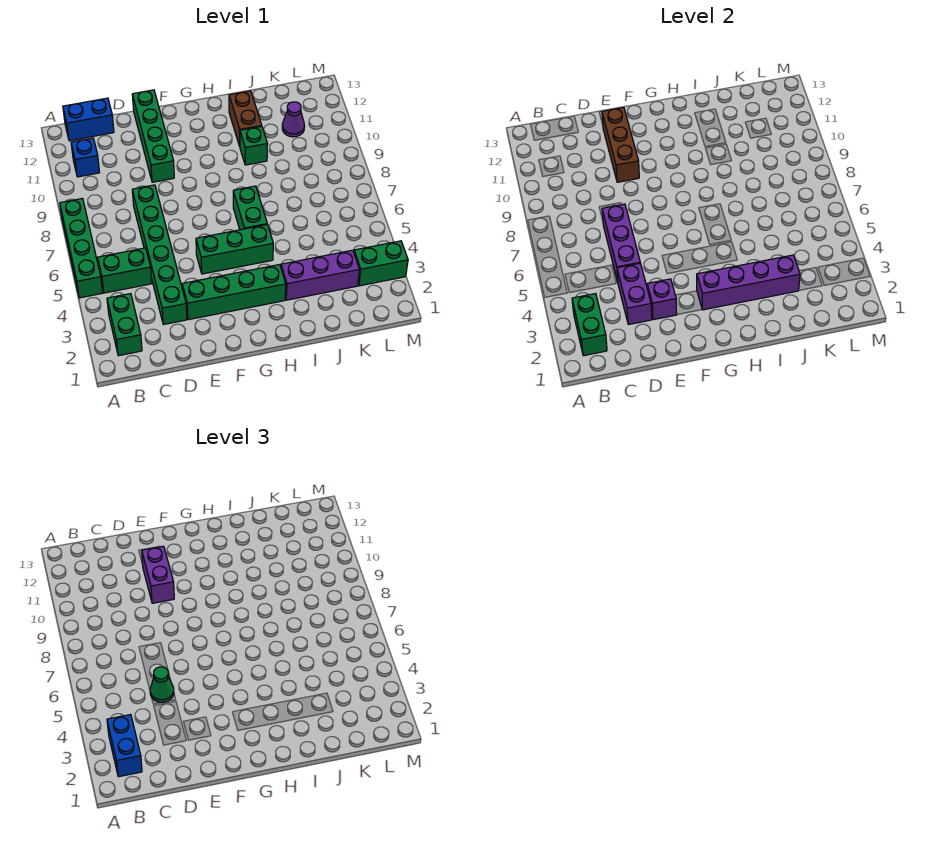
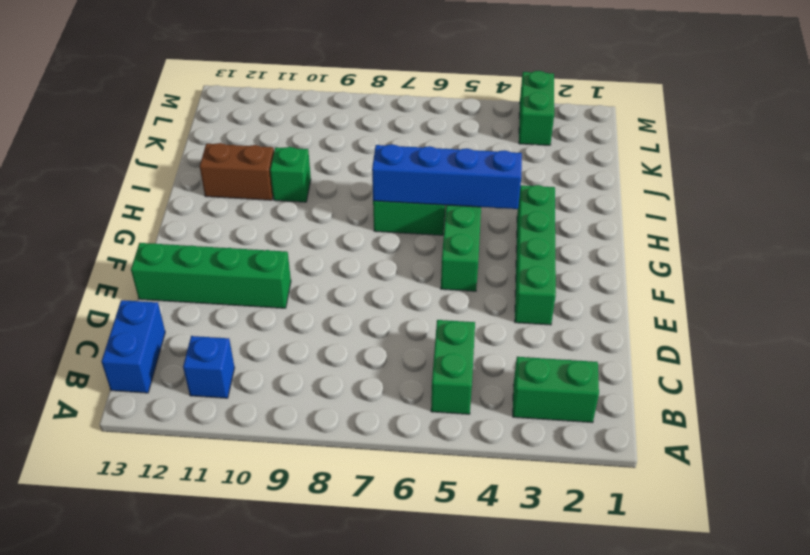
blue 1x4 brick [372,144,522,209] -> none
none -> green 1x4 brick [60,198,103,298]
none -> green 1x6 brick [132,185,187,325]
none -> purple 1x3 brick [281,250,359,300]

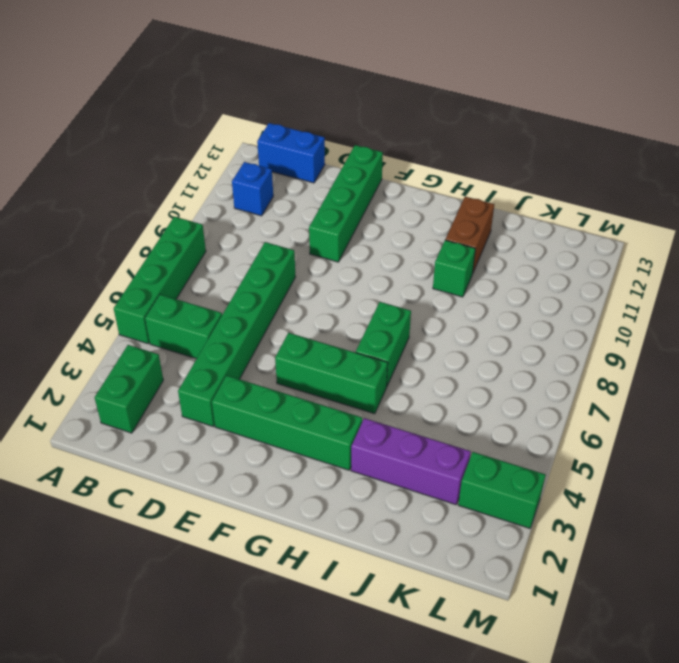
none -> purple 1x1 cone [282,102,305,137]
none -> green 1x2 brick [572,294,607,356]
none -> purple 1x2 brick [617,263,652,325]

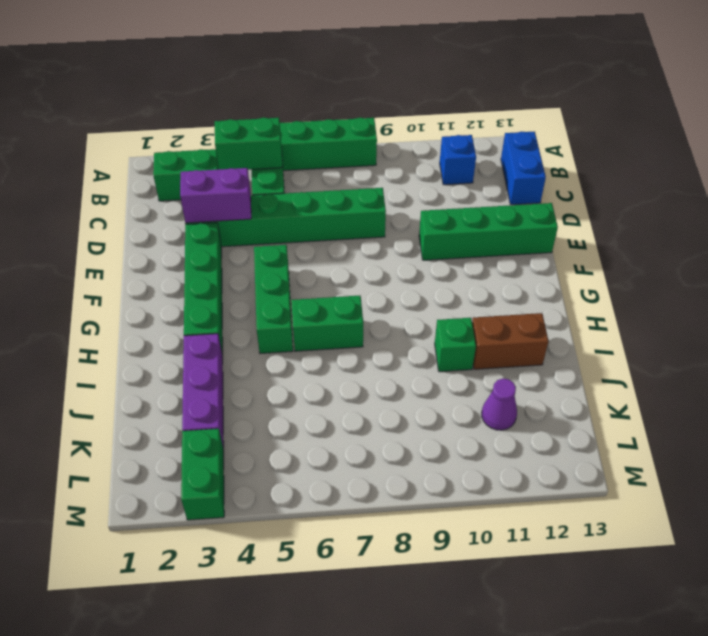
green 1x2 brick [215,118,283,170] -> green 1x2 brick moved to [572,294,607,356]
none -> purple 1x3 brick [602,204,640,282]
none -> purple 1x1 brick [647,279,677,320]
none -> brown 1x3 brick [602,107,639,182]

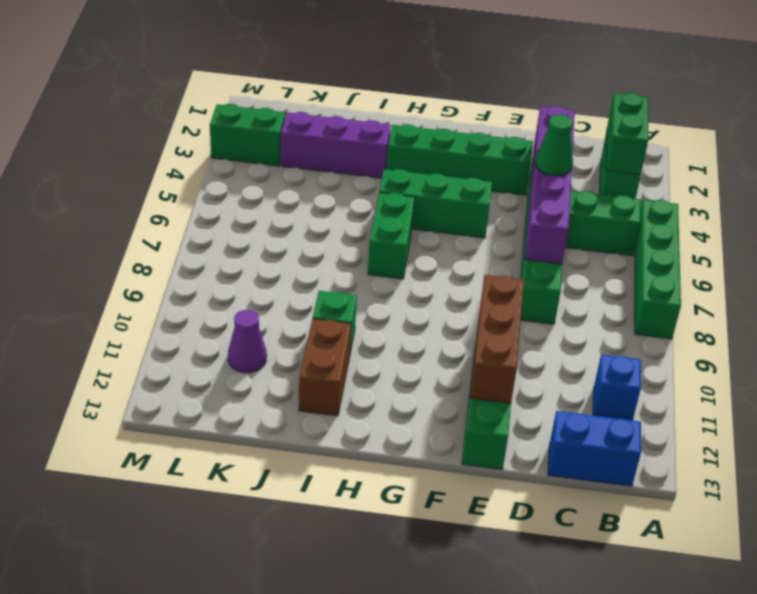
none -> purple 1x1 brick [647,279,677,320]
none -> purple 1x4 brick [697,255,800,310]
none -> blue 1x2 brick [107,715,142,777]

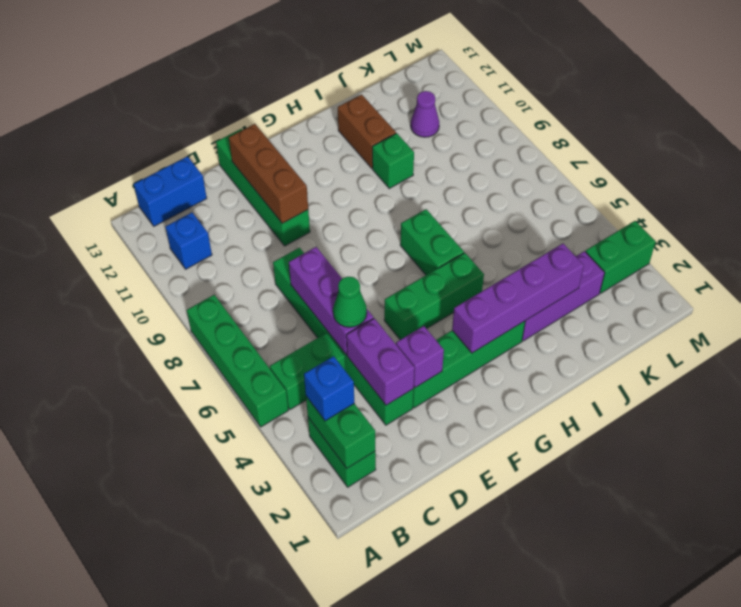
blue 1x1 brick [304,356,354,421] -> blue 1x2 brick [107,715,142,777]
none -> purple 1x2 brick [142,546,174,603]

